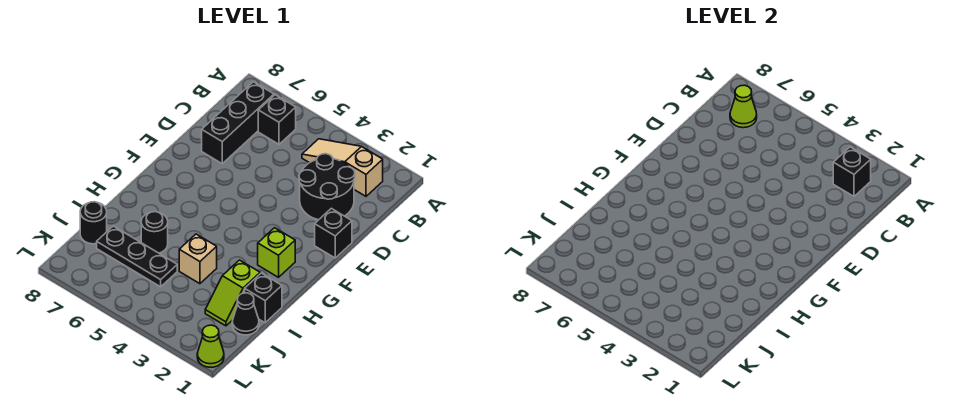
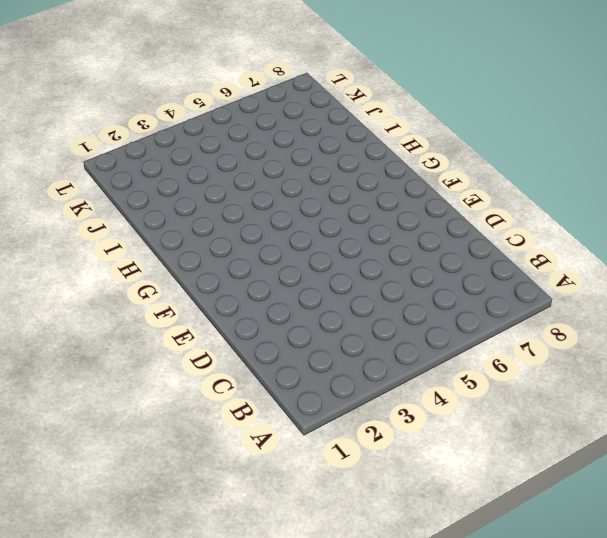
none -> tan 1x3 slope [302,139,383,196]
none -> black 1x1 brick [258,95,296,144]
none -> black 1x3 brick [202,82,274,164]

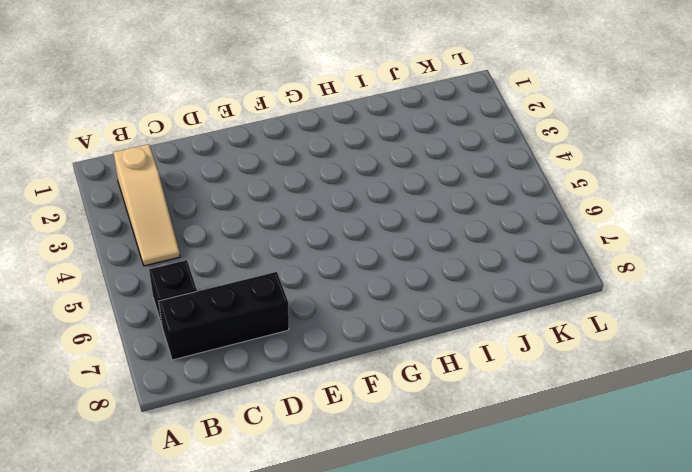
none -> black 2x2 round brick [299,154,355,220]
none -> black 1x1 brick [315,208,352,258]
none -> lime 1x1 brick [258,228,295,277]

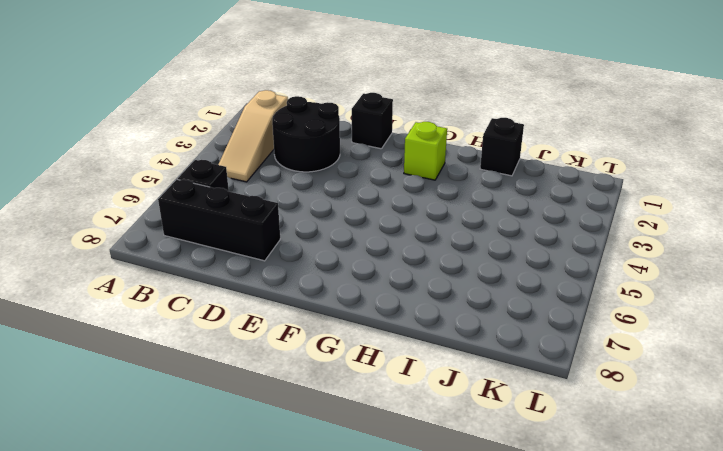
none -> lime 1x2 slope [205,260,260,326]
none -> tan 1x1 brick [179,234,217,284]
none -> black 1x1 round brick [141,212,168,253]

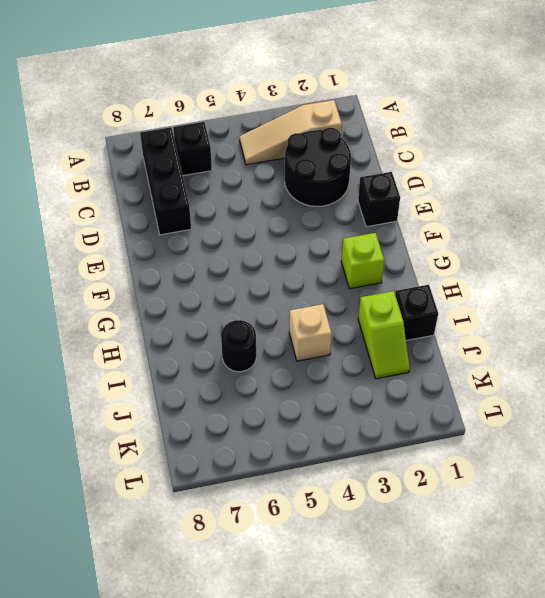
none -> black 1x1 cone [232,293,259,335]
none -> black 1x3 plate [97,226,177,287]
none -> black 1x1 round brick [80,202,107,244]

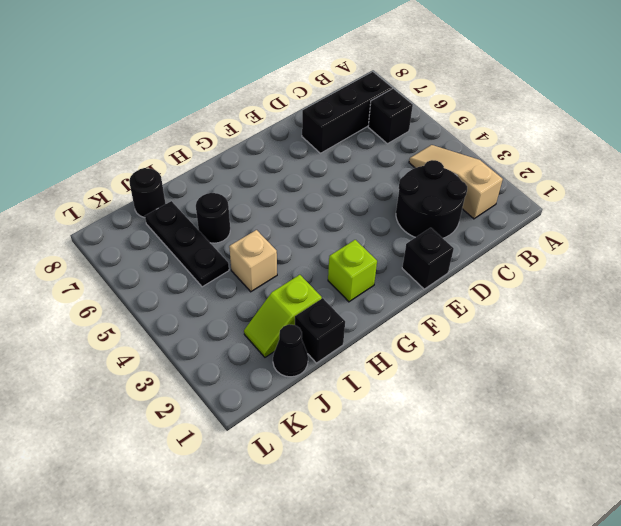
none -> lime 1x1 cone [197,325,224,367]
none -> black 1x1 brick [833,147,871,196]
none -> lime 1x1 cone [730,85,757,128]

